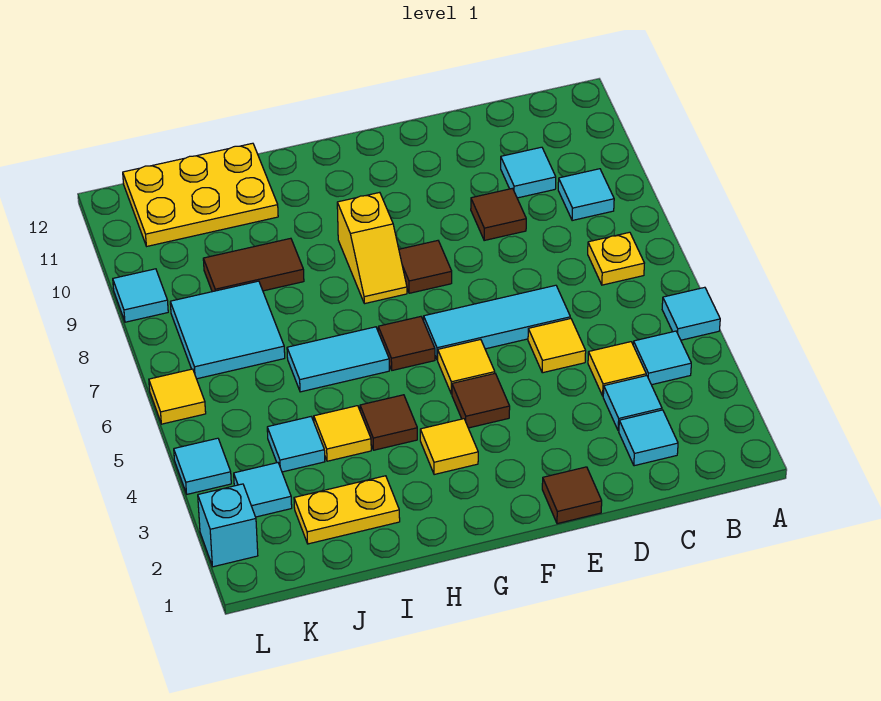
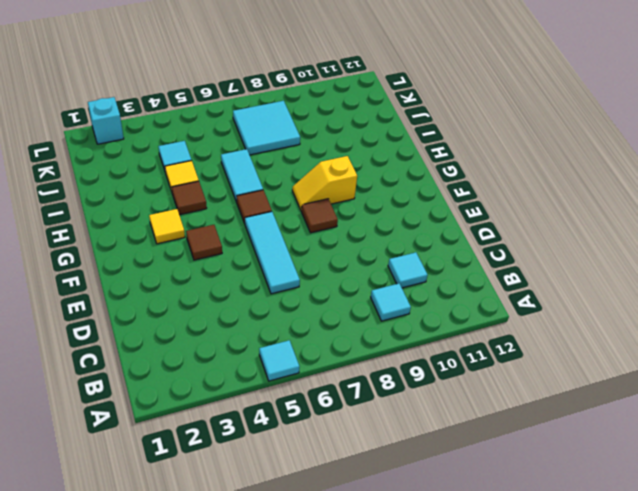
none -> cyan 1x1 tile [633,331,691,385]
none -> yellow 1x1 plate [588,232,644,285]
none -> cyan 1x1 tile [619,410,678,466]
none -> cyan 1x1 tile [603,376,662,431]

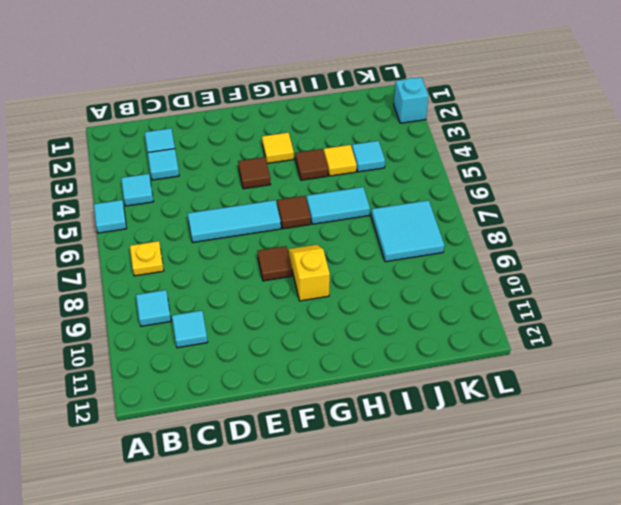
none -> yellow 1x1 tile [588,342,646,396]
none -> yellow 1x1 tile [528,319,586,373]
none -> brown 1x1 tile [471,188,526,240]
none -> brown 1x1 tile [542,467,602,524]

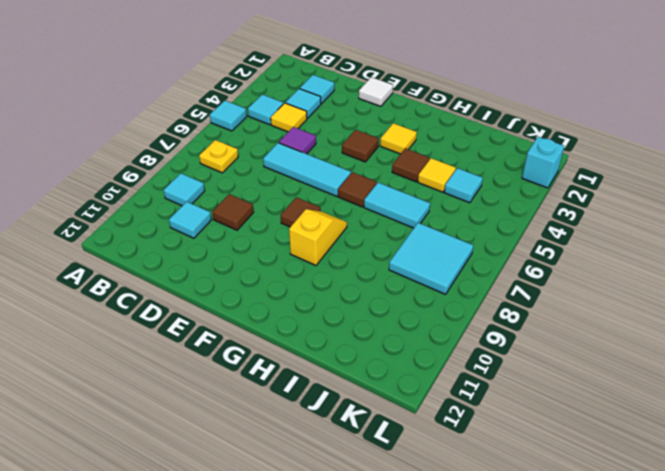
purple 1x1 tile [279,127,316,154] -> yellow 1x1 tile [528,319,586,373]
white 1x1 tile [359,77,393,106] -> brown 1x1 tile [542,467,602,524]
none -> yellow 1x1 tile [438,339,495,394]
none -> yellow 1x2 plate [294,476,400,544]
none -> brown 1x2 tile [203,238,304,292]
none -> yellow 2x3 plate [123,143,278,246]

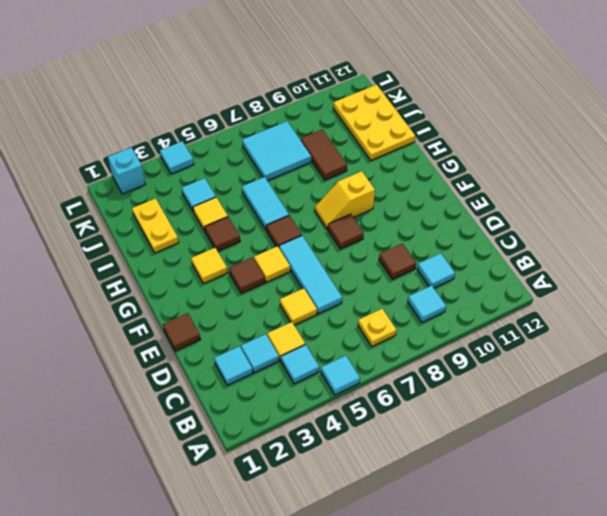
none -> cyan 1x1 tile [234,463,292,517]
none -> yellow 1x1 tile [149,369,206,424]
none -> cyan 1x1 tile [113,269,168,322]

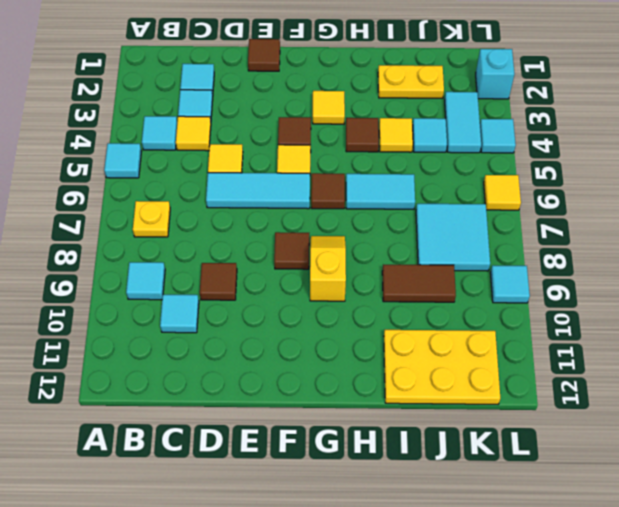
cyan 1x2 tile [445,92,481,153] -> cyan 1x1 tile [234,463,292,517]

